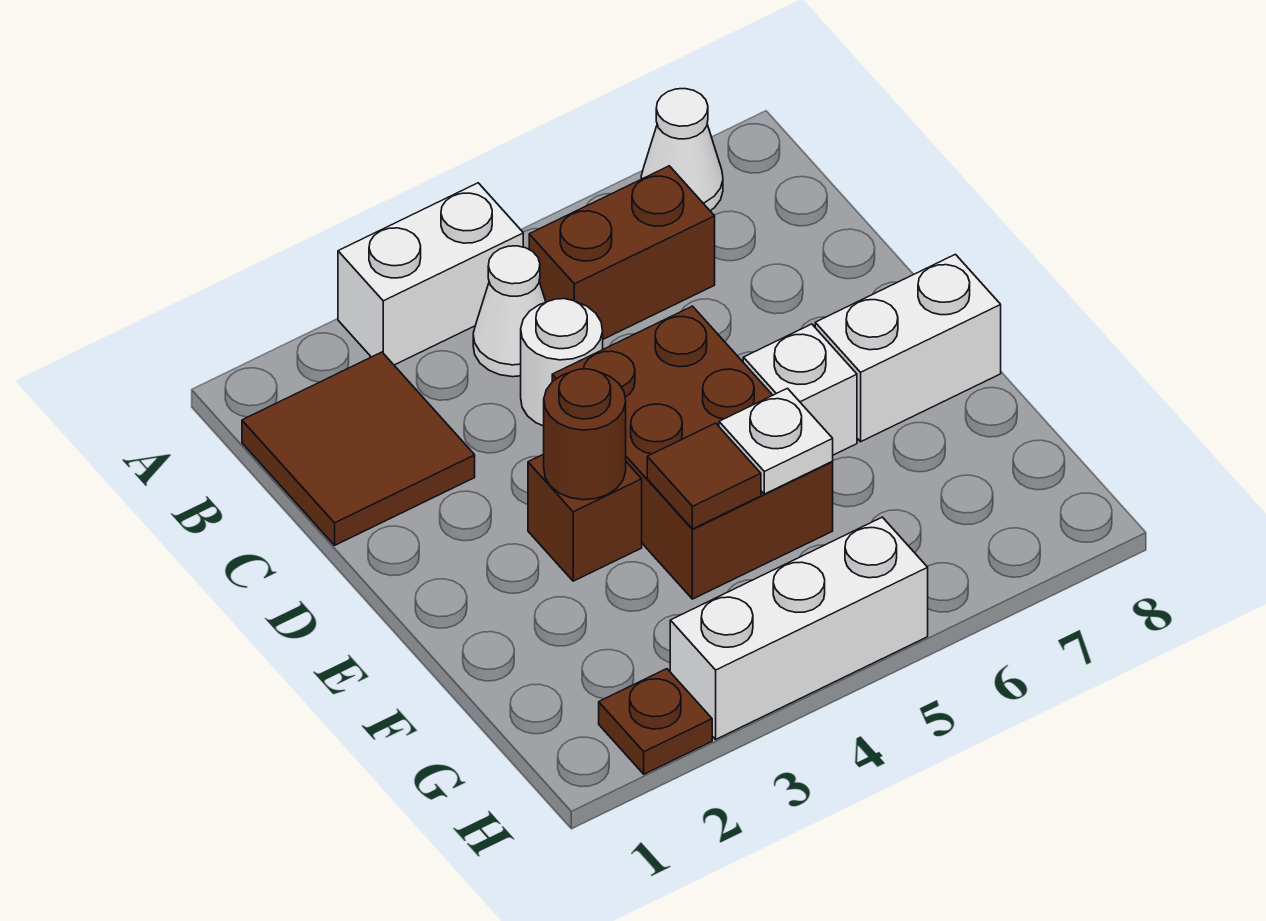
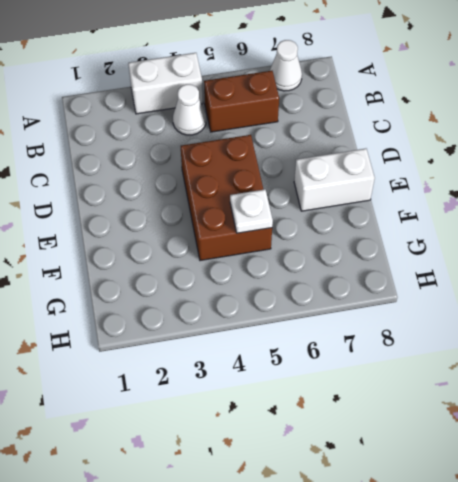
none -> brown 2x2 tile [242,352,475,545]
none -> white 1x1 round brick [521,299,603,426]
none -> brown 1x1 brick [528,454,642,581]

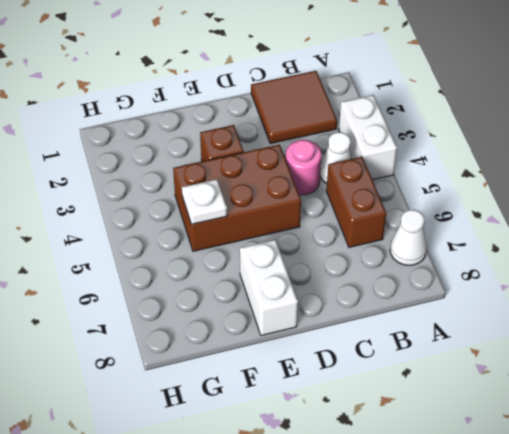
pink 1x1 round brick [286,140,321,195] -> white 1x1 round brick [521,299,603,426]
none -> white 1x1 brick [743,324,857,455]
none -> brown 1x1 plate [599,669,712,774]
none -> white 1x3 brick [670,517,928,739]

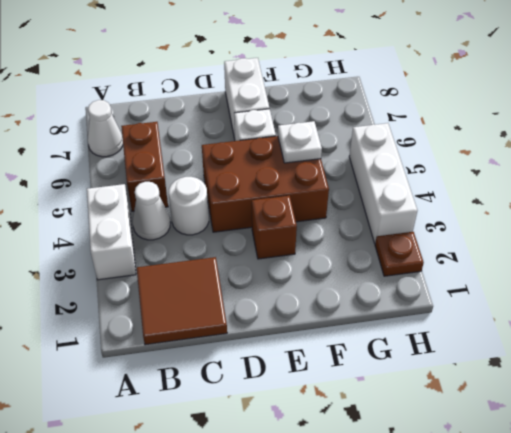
none -> brown 1x1 round brick [544,369,626,500]
none -> brown 1x1 tile [647,423,761,529]

